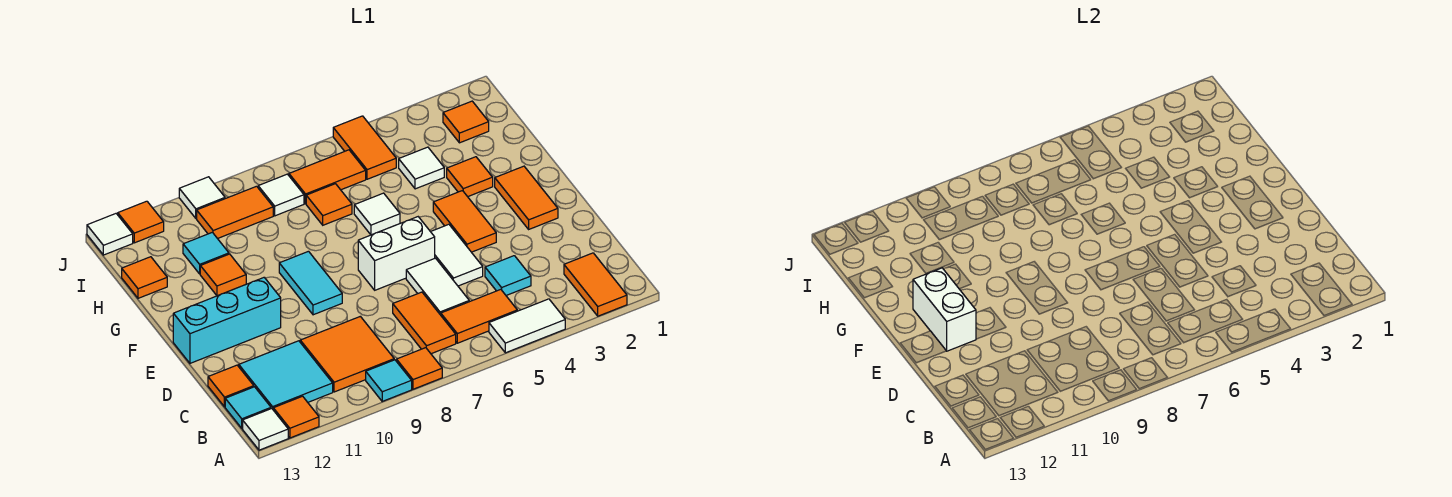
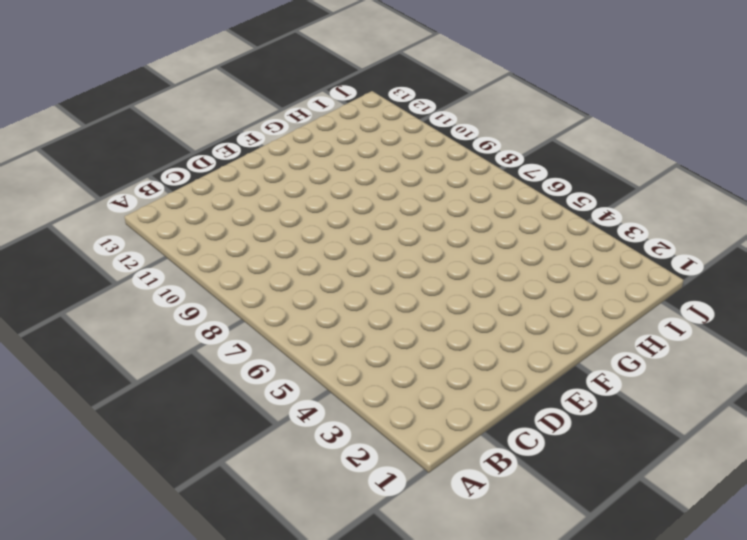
none -> orange 1x2 tile [564,253,627,316]
none -> white 1x2 tile [489,299,565,353]
none -> orange 1x1 tile [397,348,442,389]
none -> cyan 1x1 tile [366,360,412,401]

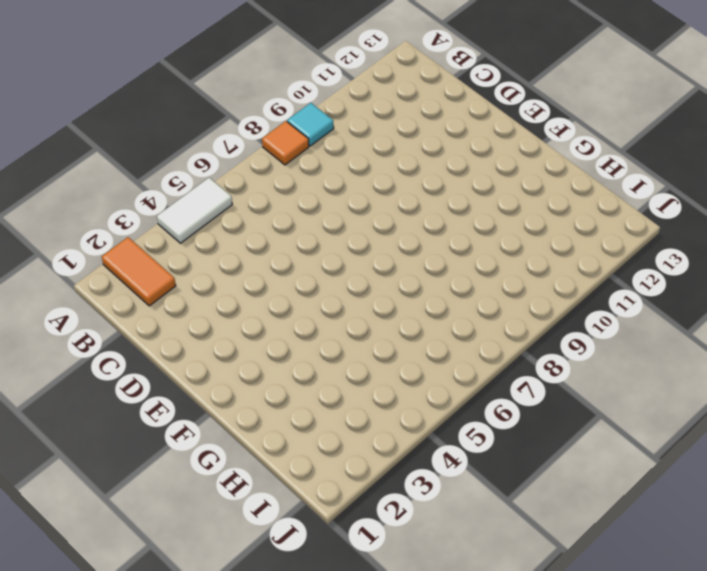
none -> orange 1x1 tile [273,396,319,438]
none -> white 1x1 tile [243,409,288,450]
none -> orange 1x2 tile [441,289,517,343]
none -> orange 1x2 tile [393,292,456,354]

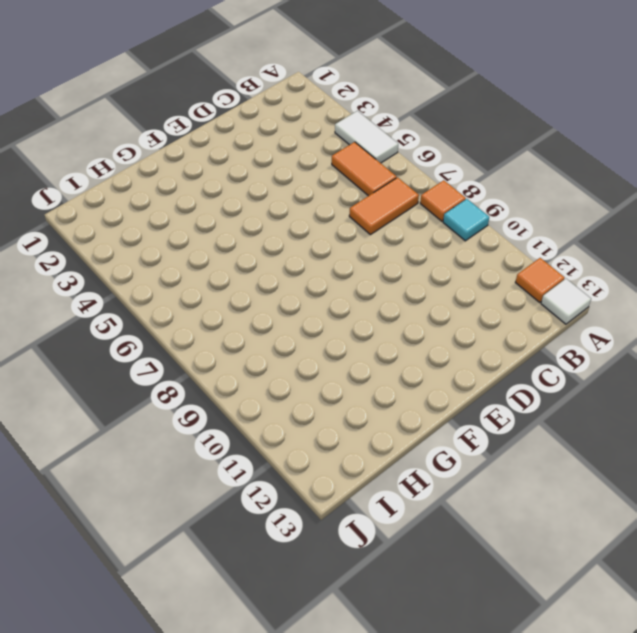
none -> orange 1x2 tile [564,253,627,316]
none -> orange 2x2 tile [300,316,394,392]
none -> cyan 2x2 tile [239,341,333,409]
none -> cyan 1x1 tile [225,387,271,428]

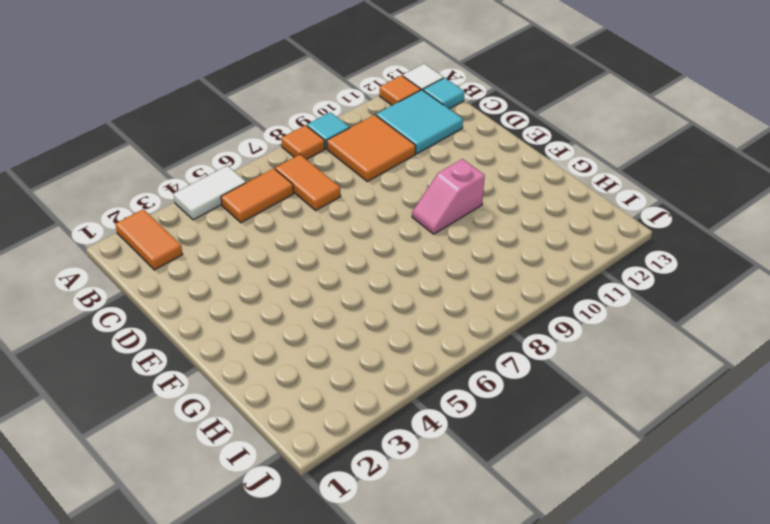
pink 1x2 slope [412,159,485,234] -> cyan 1x2 tile [279,251,342,315]
none -> cyan 1x1 tile [485,256,531,295]
none -> white 1x2 tile [406,258,469,315]
none -> orange 1x1 tile [208,365,254,407]
none -> white 1x2 tile [431,224,483,286]

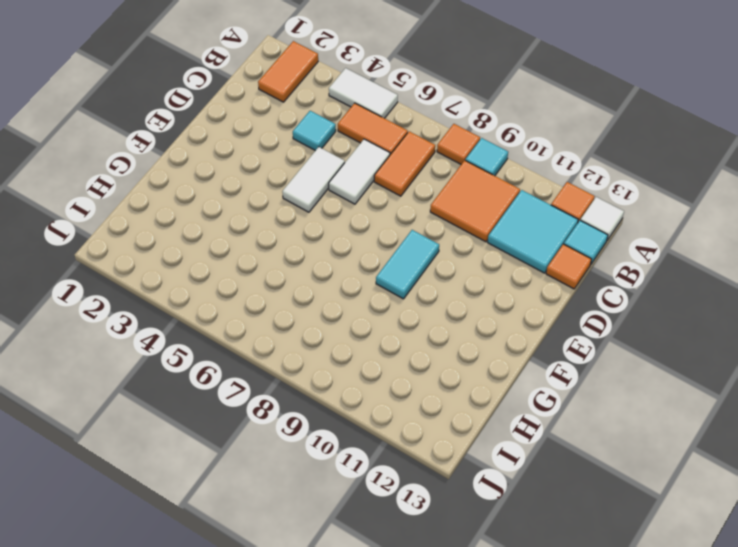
none -> orange 1x2 tile [495,166,558,229]
none -> orange 1x2 tile [433,191,496,252]
none -> white 1x2 brick [358,217,435,290]
none -> cyan 1x3 brick [173,278,281,363]

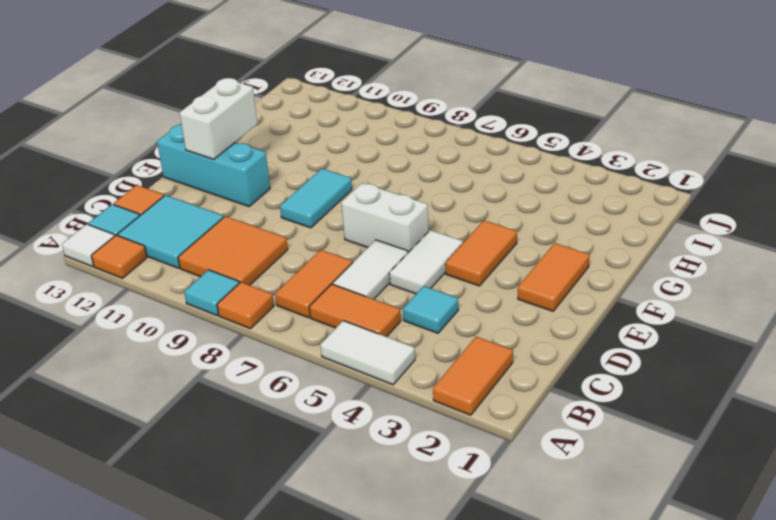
none -> orange 1x1 tile [447,157,493,197]
none -> white 1x1 tile [354,193,400,235]
none -> orange 1x1 tile [200,254,246,296]
none -> white 1x1 tile [399,147,444,189]

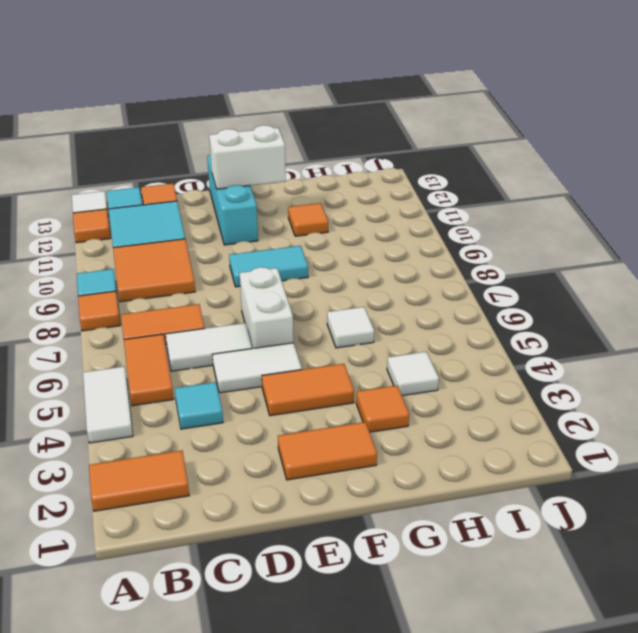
none -> orange 1x1 tile [306,184,352,225]
none -> cyan 1x1 tile [183,232,229,274]
none -> orange 1x1 tile [122,257,167,298]
none -> orange 1x1 tile [443,101,489,143]

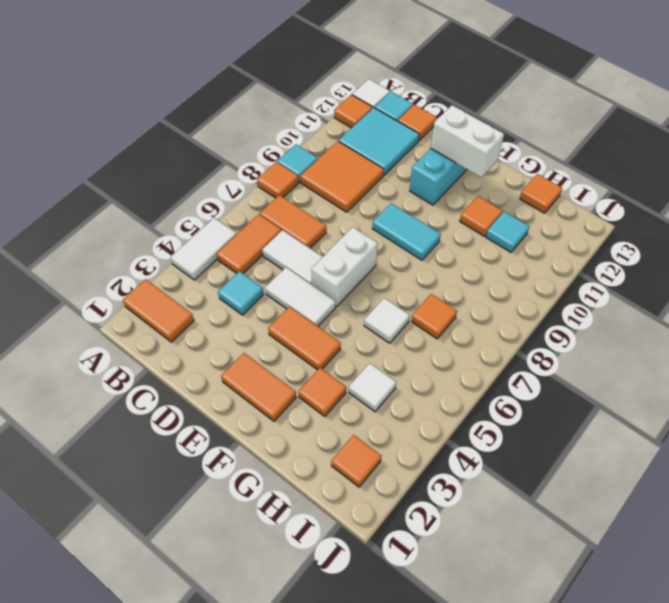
none -> orange 1x2 tile [333,116,396,179]
none -> orange 1x2 tile [289,150,366,204]
none -> white 1x1 tile [258,174,304,216]
none -> orange 1x2 tile [197,186,273,239]

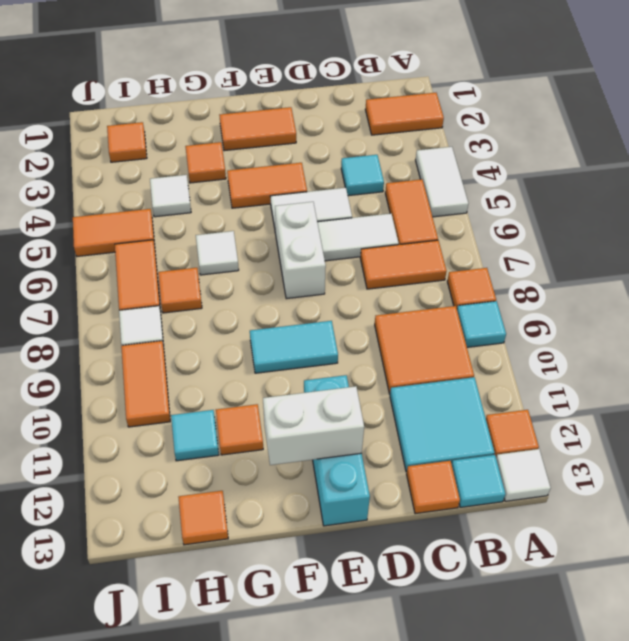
none -> white 1x1 tile [179,177,225,218]
none -> orange 1x1 tile [118,201,164,243]
none -> white 1x1 tile [87,214,133,255]

